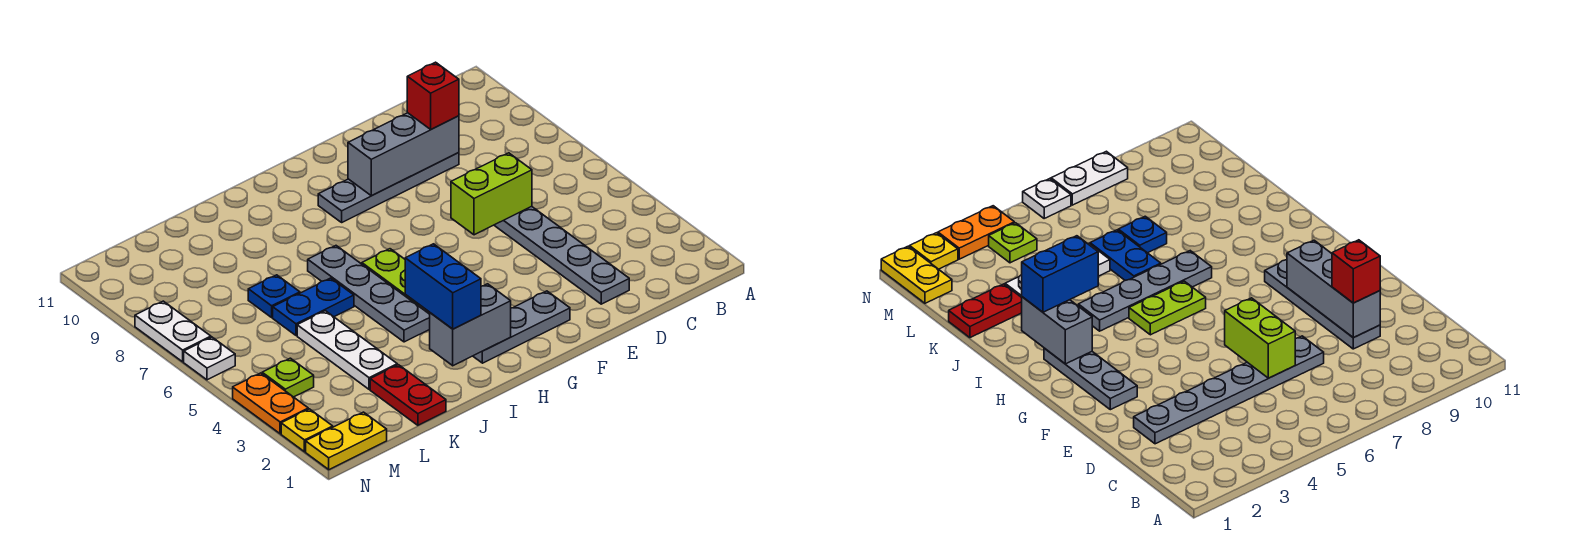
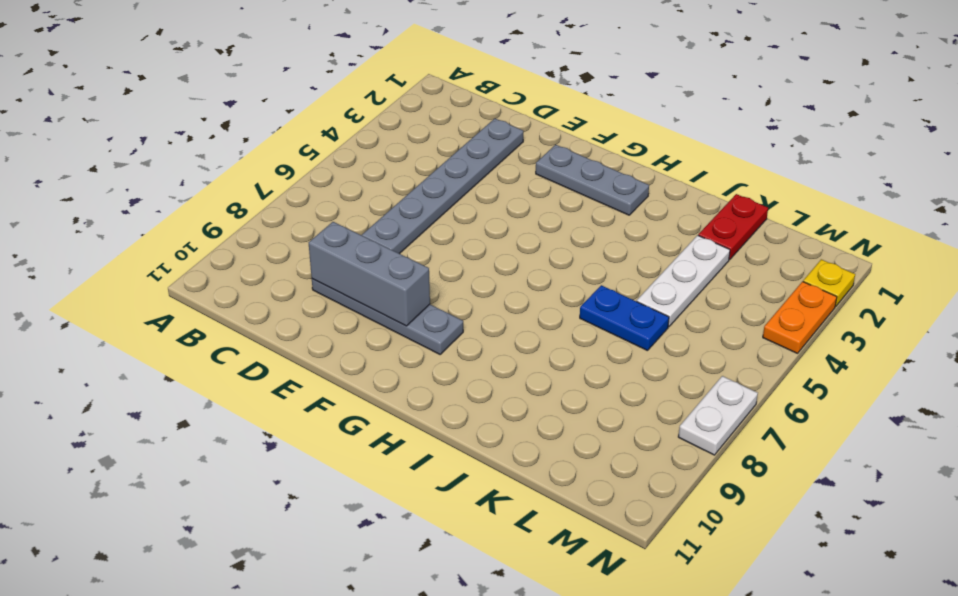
none -> lime 1x2 plate [362,249,419,305]
none -> grey 1x4 plate [308,246,430,342]
none -> blue 1x1 plate [248,275,300,317]

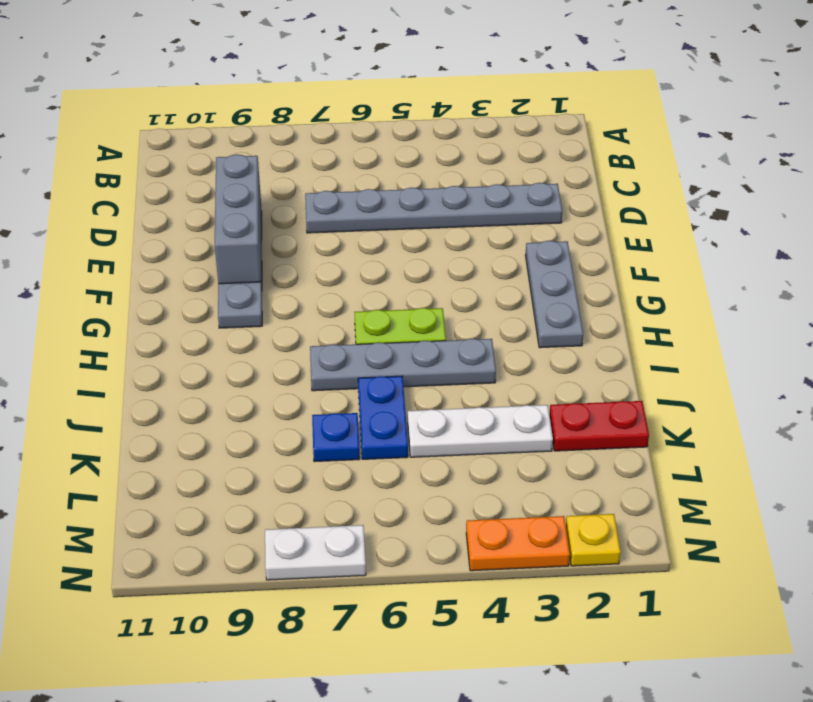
none -> yellow 1x2 plate [306,412,387,470]
none -> lime 1x1 plate [262,358,314,397]
none -> white 1x1 plate [184,337,235,380]

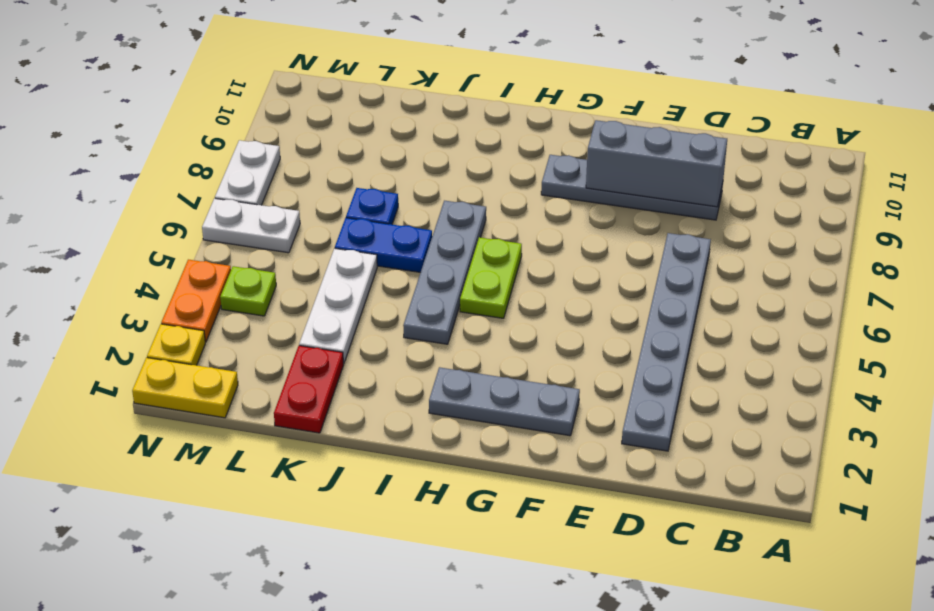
white 1x2 plate [202,198,300,253] -> white 1x1 plate [184,337,235,380]
none -> lime 1x2 brick [451,153,532,235]
none -> grey 1x2 brick [430,284,511,366]
none -> red 1x1 brick [407,62,459,129]

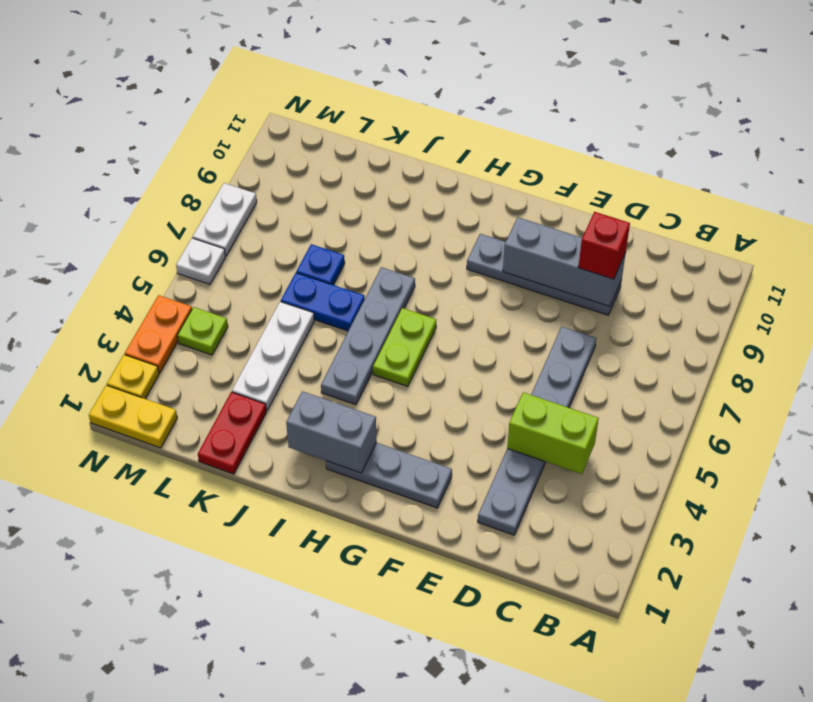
lime 1x2 brick [507,392,599,474] -> lime 1x2 brick moved to [451,153,532,235]
none -> blue 1x2 brick [405,244,481,329]

